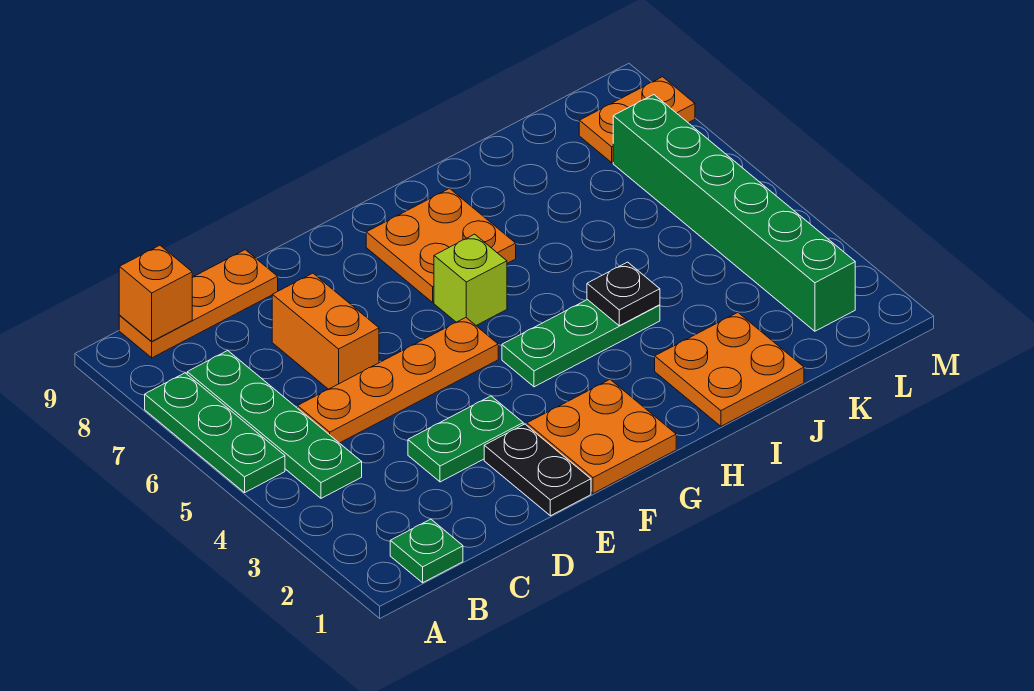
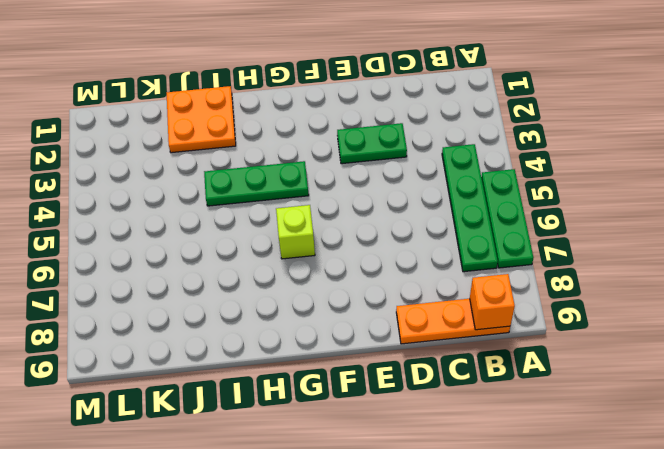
none -> green 1x1 plate [390,519,463,583]
none -> orange 1x4 plate [298,318,498,443]
none -> orange 1x2 brick [272,273,379,389]

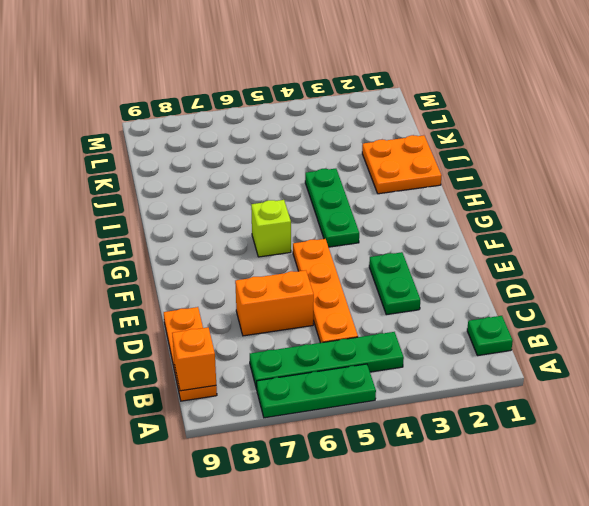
none -> black 1x2 plate [484,424,591,516]
none -> orange 2x2 plate [527,380,676,493]
none -> orange 2x2 plate [366,189,516,302]

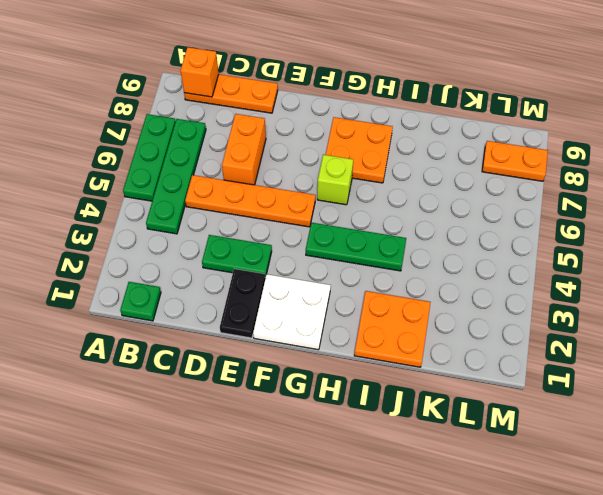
white 2x2 plate [253,274,331,350] -> orange 2x2 plate [527,380,676,493]
none -> green 1x6 brick [613,95,855,331]
none -> black 1x1 plate [587,262,660,326]

